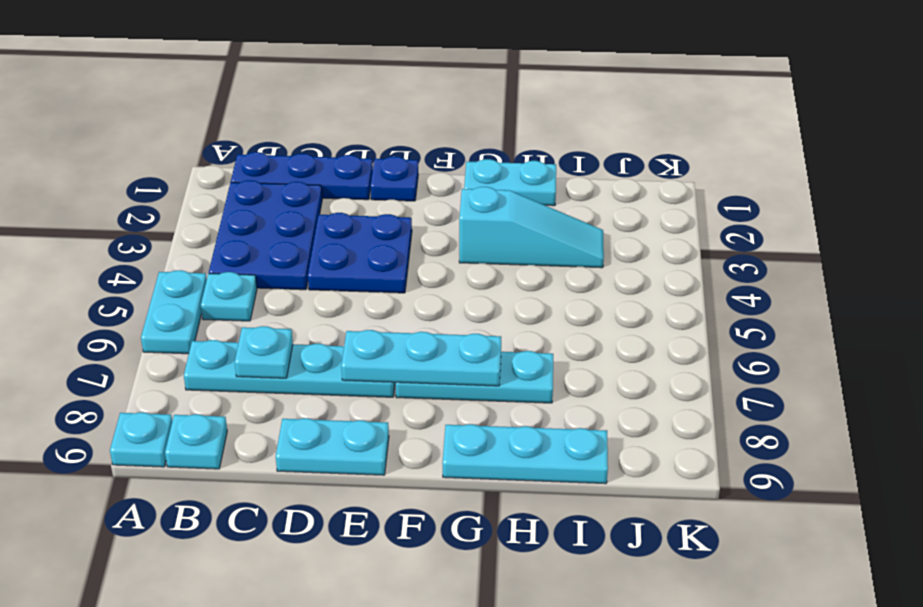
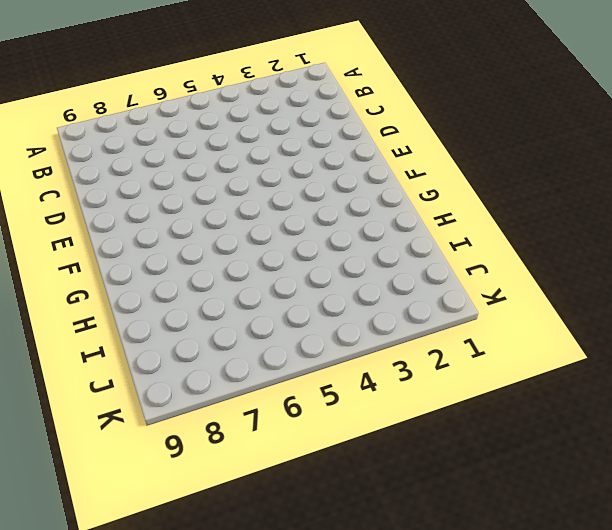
none -> cyan 1x2 plate [141,270,207,354]
none -> cyan 1x1 plate [110,412,172,467]
none -> blue 1x3 plate [231,152,373,200]

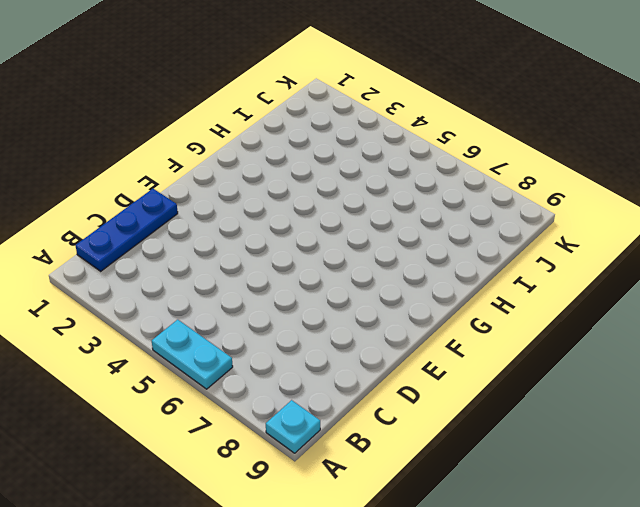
none -> blue 2x3 plate [209,180,322,290]
none -> cyan 1x1 plate [201,272,257,321]
none -> cyan 1x4 plate [184,340,395,397]

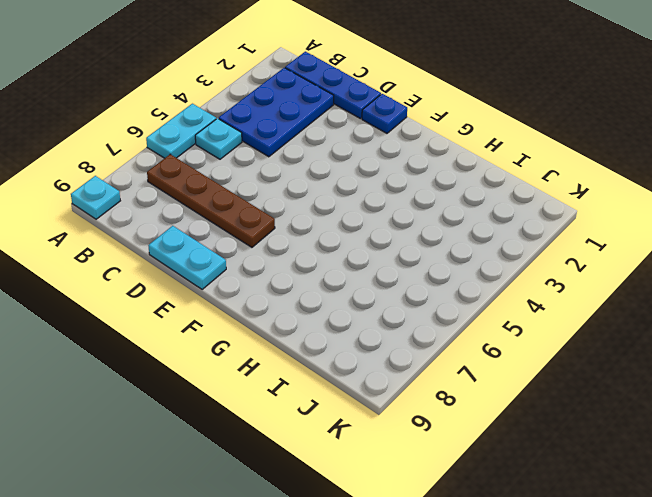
brown 1x4 plate [147,154,275,247] -> cyan 1x4 plate [184,340,395,397]
none -> cyan 1x1 plate [165,414,227,469]
none -> blue 2x2 plate [308,213,412,293]
none -> cyan 1x3 plate [395,351,553,403]

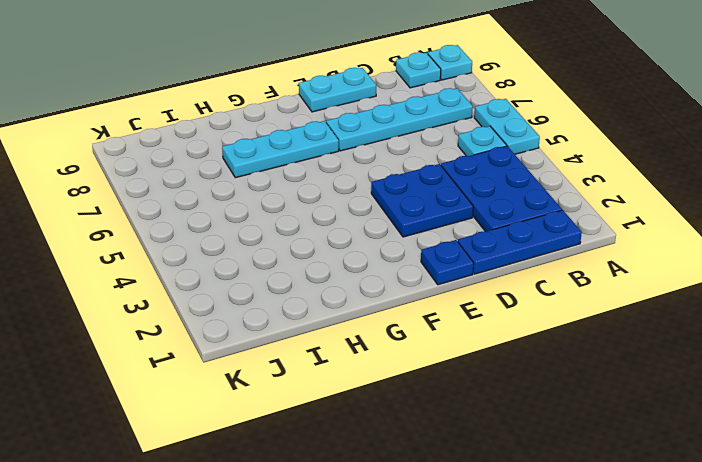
none -> cyan 1x2 plate [464,159,556,206]
none -> cyan 1x3 slope [459,187,604,268]
none -> cyan 1x3 plate [442,424,608,484]

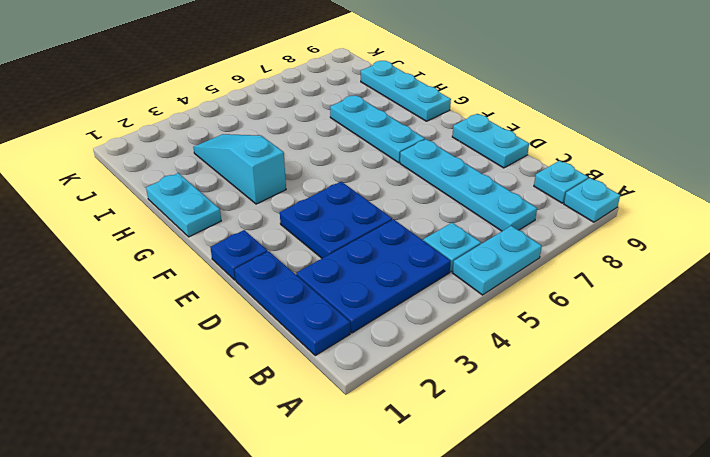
none -> cyan 1x1 plate [235,326,293,378]
none -> cyan 1x3 plate [341,330,501,386]

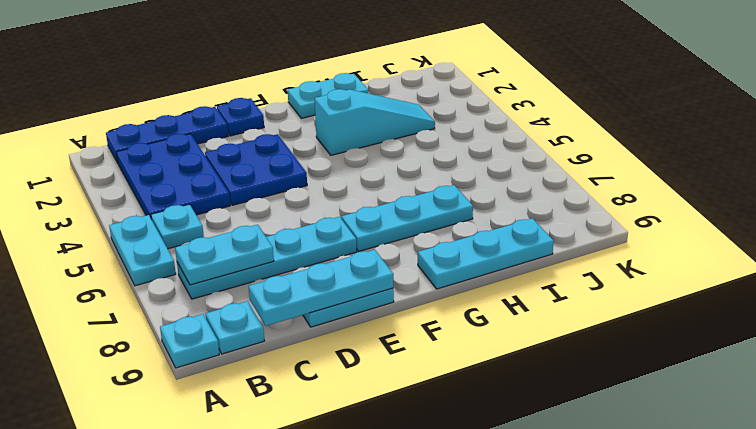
cyan 1x2 plate [175,225,274,285] -> cyan 1x1 plate [235,326,293,378]
cyan 1x3 plate [249,250,393,326] -> cyan 1x3 plate moved to [341,330,501,386]

